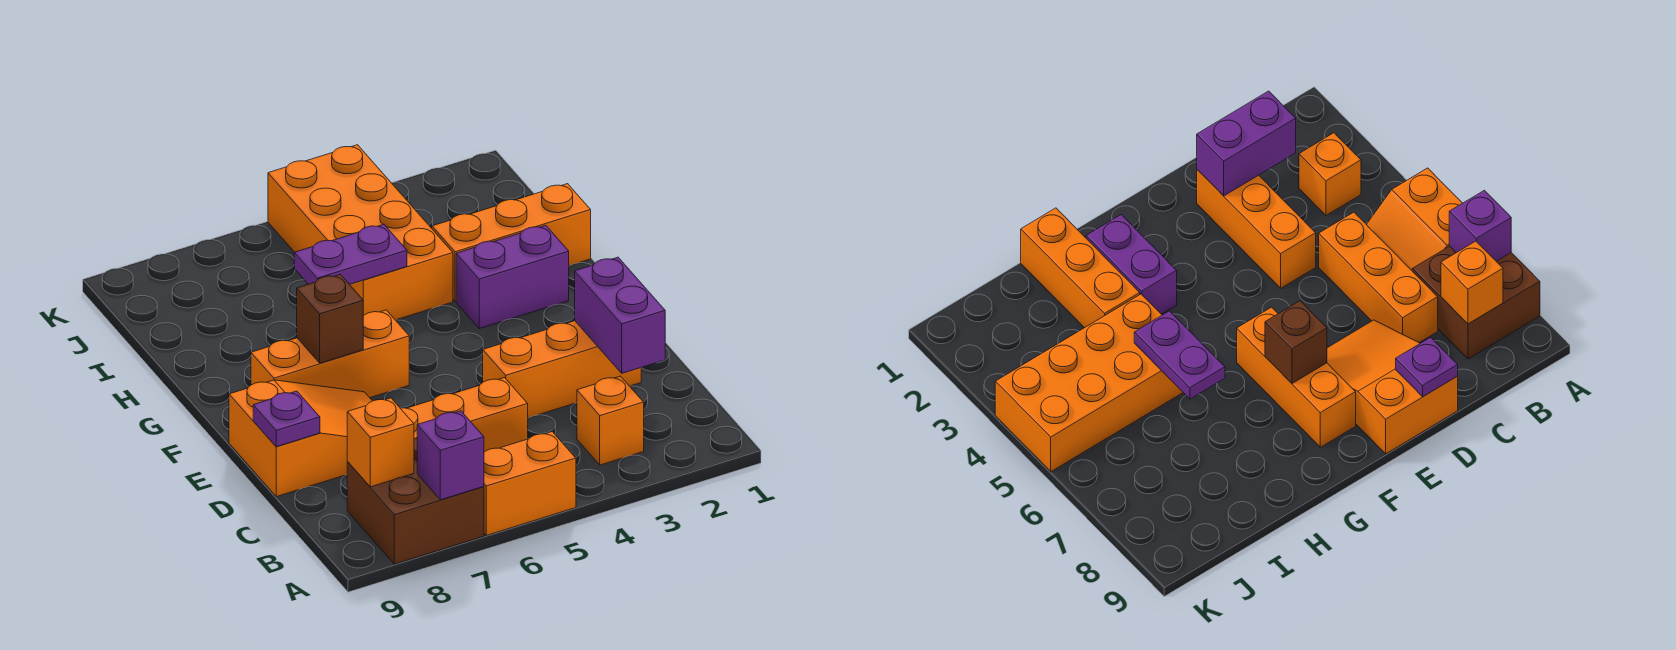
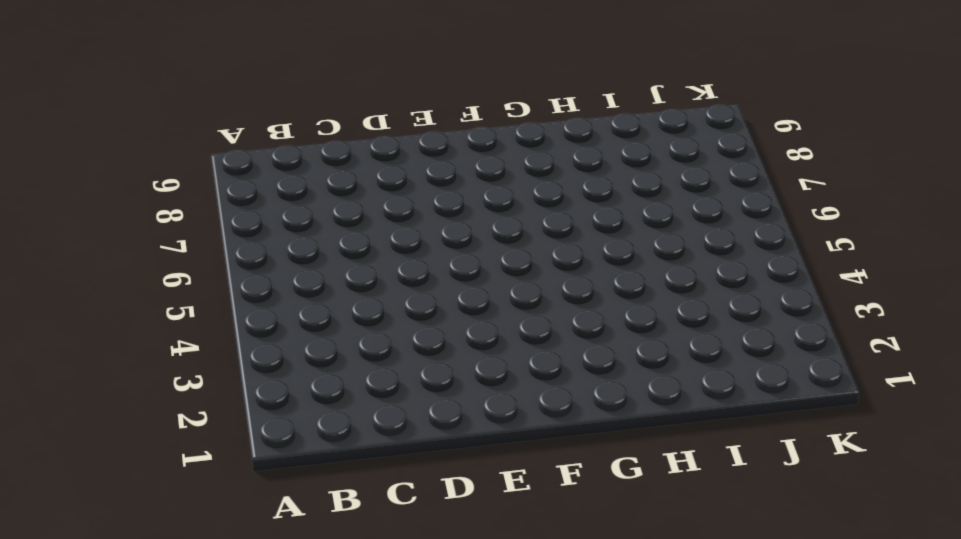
none -> orange 2x2 slope [484,432,576,535]
none -> brown 2x2 brick [347,438,484,564]
none -> orange 1x1 brick [577,376,644,465]

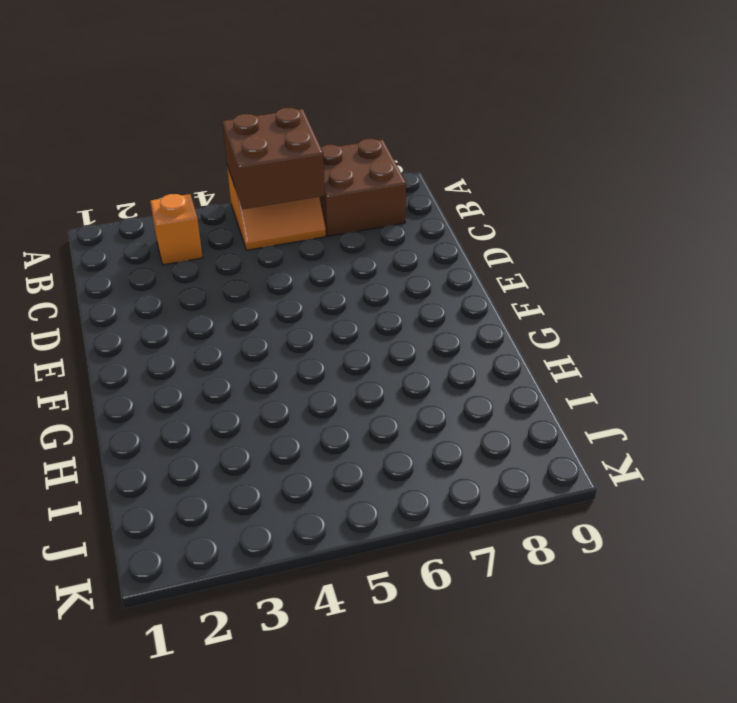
brown 2x2 brick [223,108,325,209] -> none
none -> orange 1x3 brick [400,378,528,452]
none -> orange 1x3 brick [483,321,641,418]
none -> orange 2x3 slope [229,380,372,497]

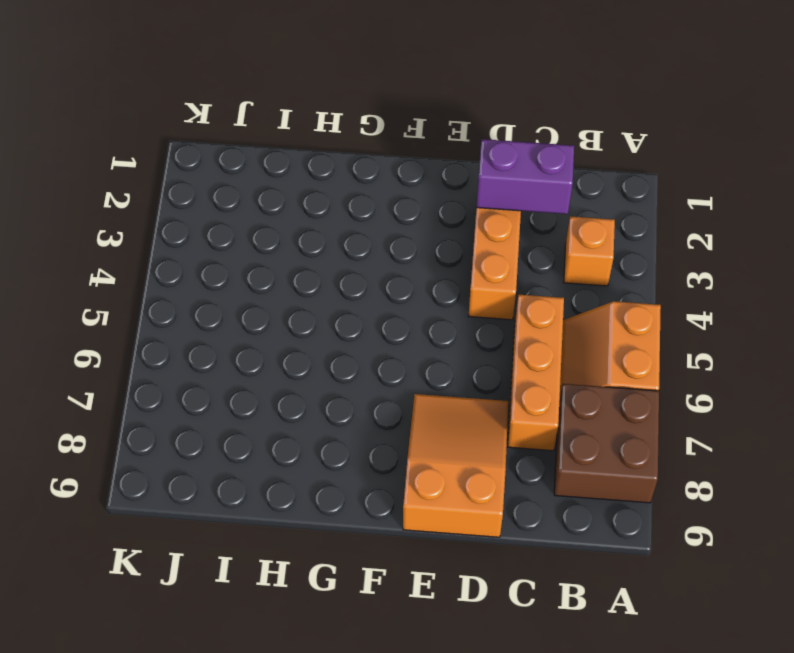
none -> orange 1x3 brick [251,310,409,398]
none -> purple 1x2 brick [456,225,569,329]
none -> orange 1x3 brick [432,184,591,301]

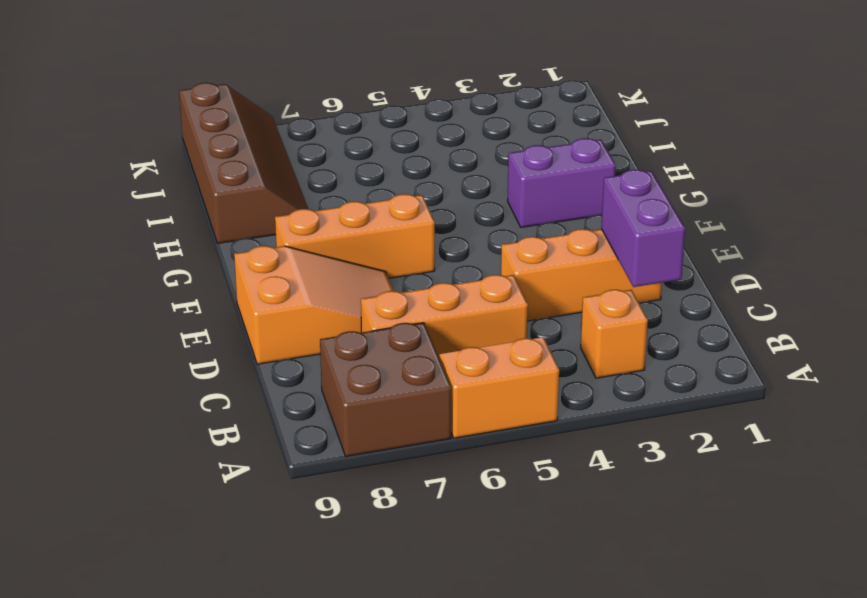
brown 2x4 slope [179,83,308,243] -> none
none -> orange 1x3 brick [432,184,591,301]
none -> orange 2x4 brick [268,145,453,320]
none -> purple 1x1 brick [417,411,484,500]

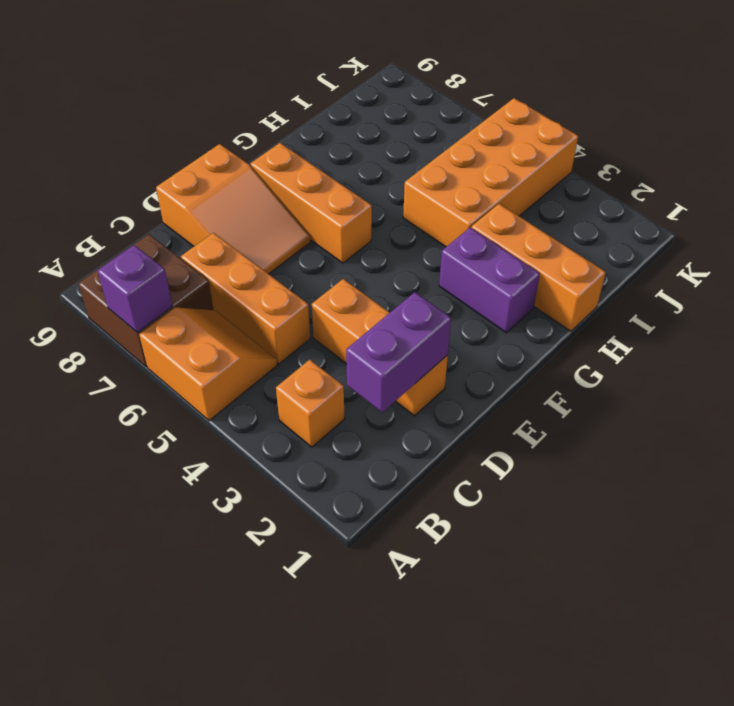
none -> orange 1x1 brick [347,398,414,487]
none -> purple 1x1 plate [253,391,320,447]
none -> brown 1x1 brick [297,274,363,363]

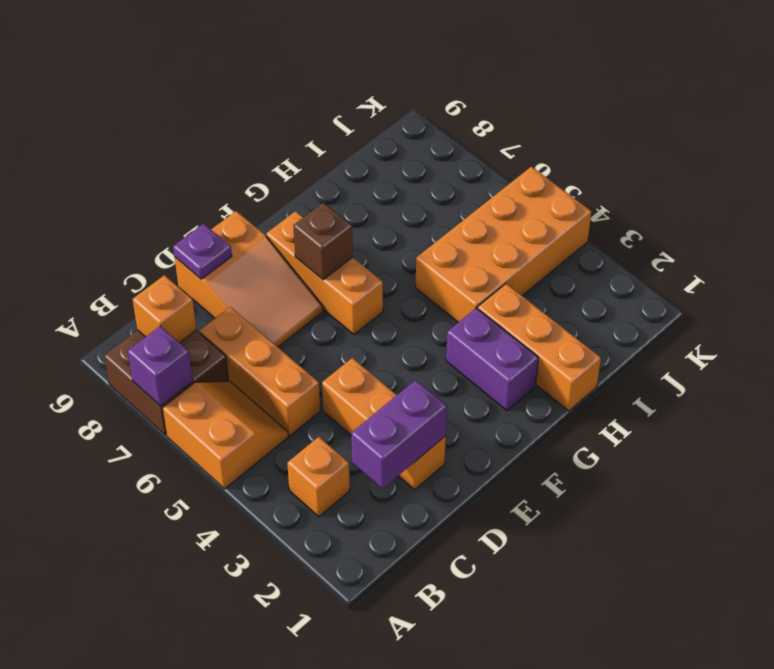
none -> purple 1x2 plate [294,224,407,284]

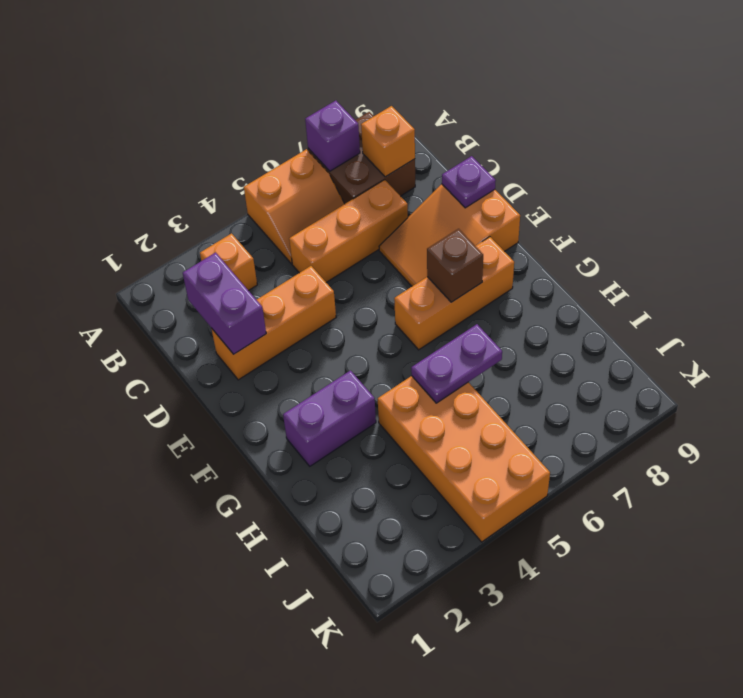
none -> orange 1x3 brick [432,184,591,301]

